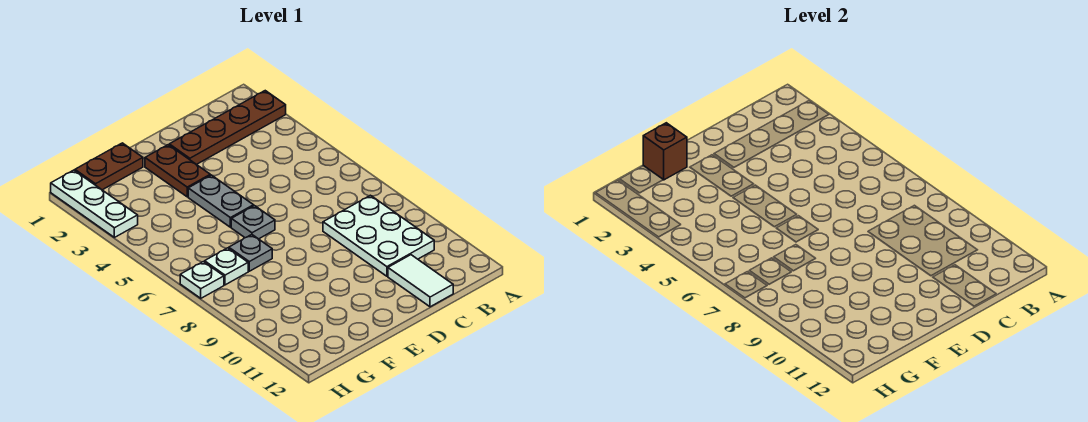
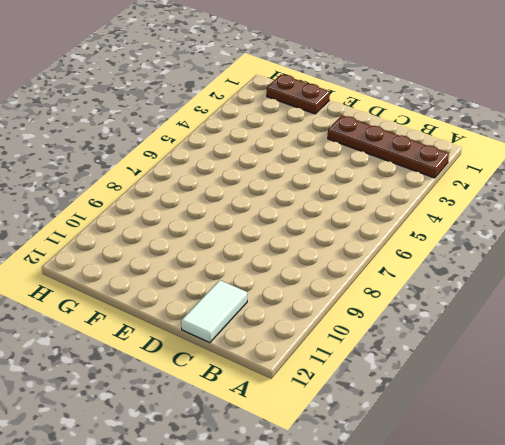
none -> white 2x3 plate [323,195,434,276]
none -> brown 1x2 plate [145,145,210,197]
none -> grey 1x2 plate [188,175,254,227]

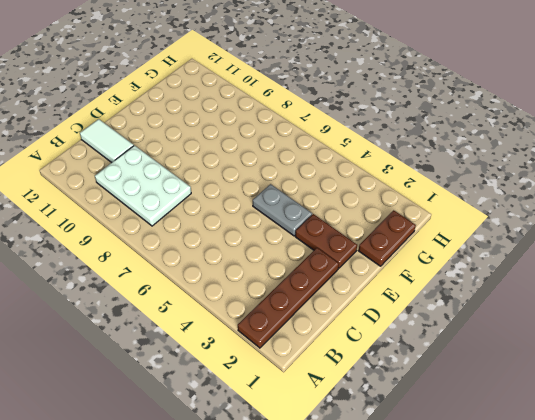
none -> grey 1x1 plate [231,206,275,239]
none -> grey 1x1 plate [229,235,272,271]
none -> white 1x1 plate [205,248,248,285]

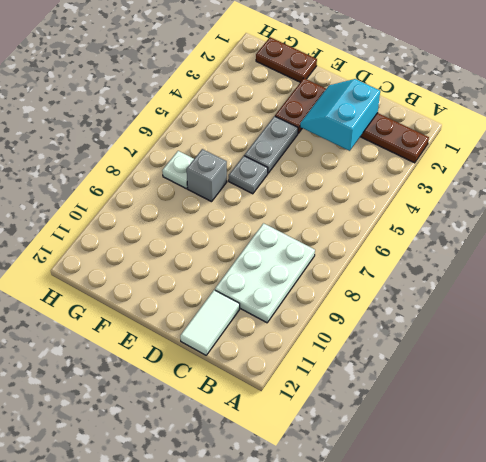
cyan 2x2 slope [300,79,380,151] -> none
grey 1x1 brick [187,149,227,202] -> grey 1x1 plate [229,235,272,271]
none -> white 1x3 plate [51,170,138,237]
none -> white 1x1 plate [180,262,224,298]
none -> brown 1x1 brick [643,123,687,180]

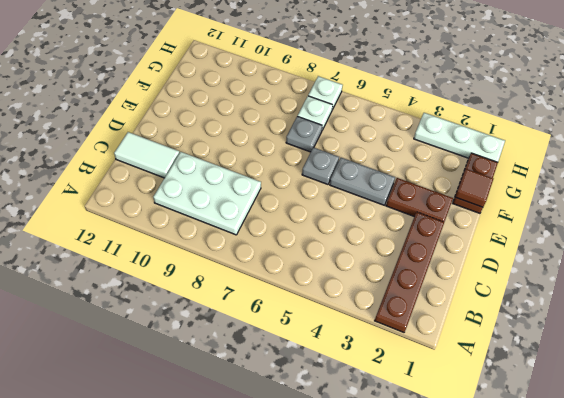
brown 1x1 tile [455,169,493,207] -> brown 1x1 brick [643,123,687,180]

